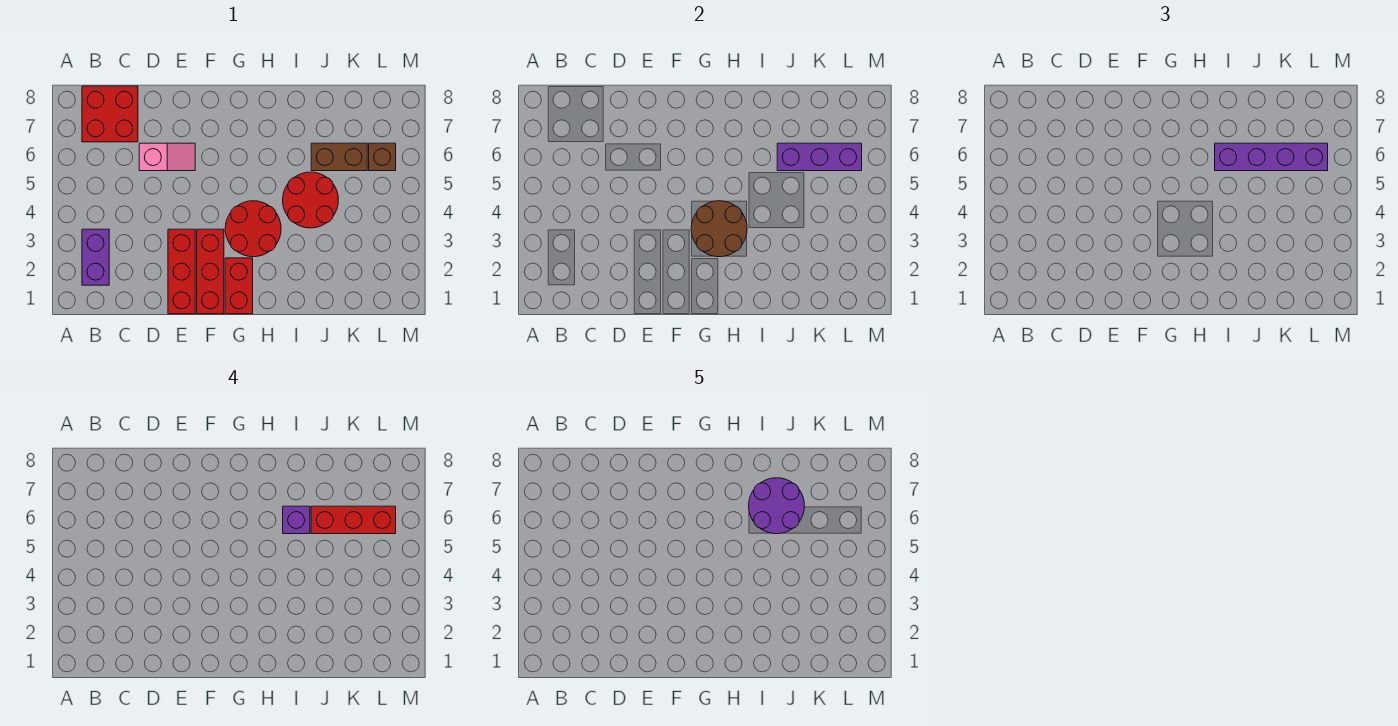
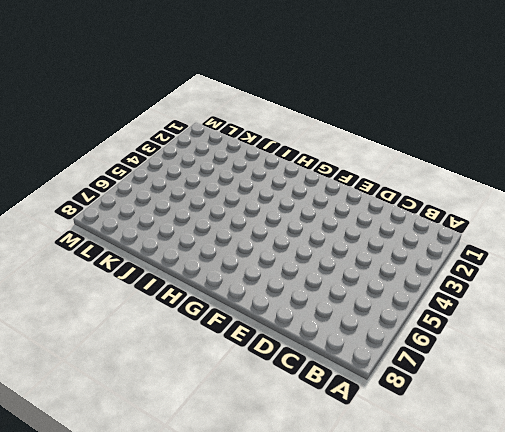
none -> purple 1x2 brick [82,229,109,285]
none -> red 2x2 brick [82,86,138,142]
none -> pink 1x2 slope [139,143,195,171]

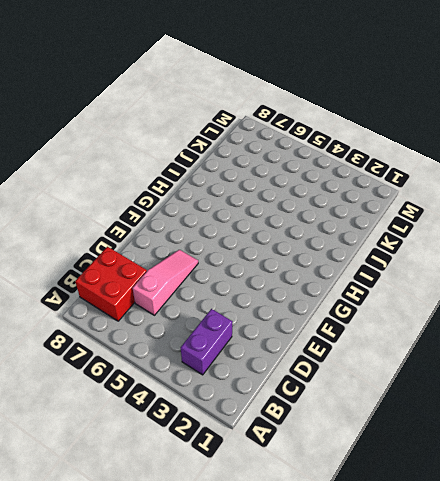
purple 1x2 brick [181,309,232,375] -> purple 1x2 brick turned to [82,229,109,285]
pink 1x3 slope [133,250,198,315] -> pink 1x2 slope [139,143,195,171]
none -> red 1x3 brick [168,229,195,314]
none -> red 1x3 brick [197,229,224,314]
none -> red 1x2 brick [225,258,253,314]

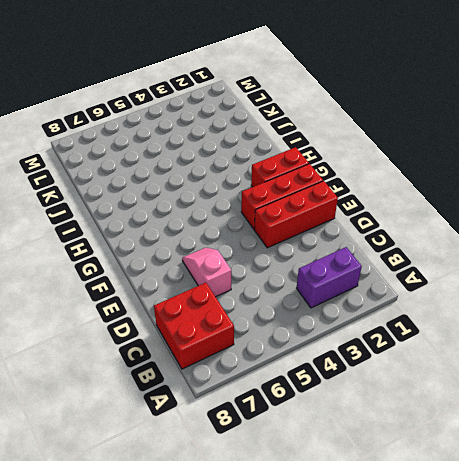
none -> red 2x2 round brick [225,201,281,257]
none -> red 2x2 round brick [283,172,338,228]
none -> brown 1x2 brick [311,143,367,171]

